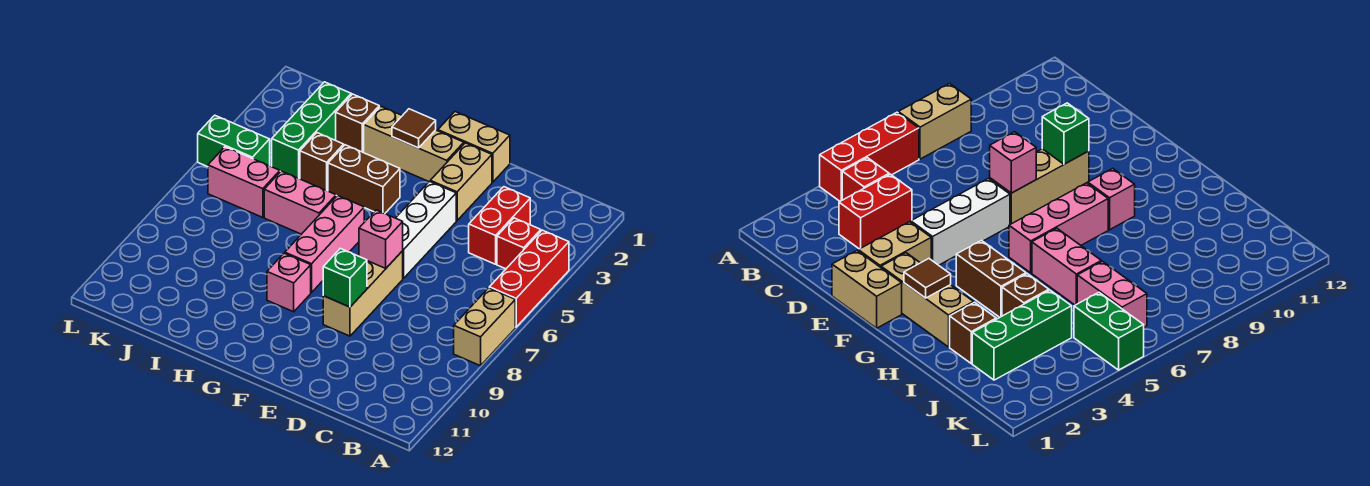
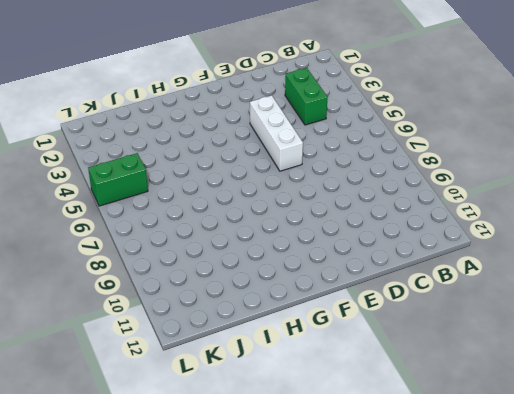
green 1x2 brick [285,68,328,125] -> red 1x2 brick [469,187,530,264]
none -> red 1x3 brick [489,230,569,327]
none -> tan 1x2 brick [454,288,515,366]
none -> red 1x1 brick [497,218,541,269]

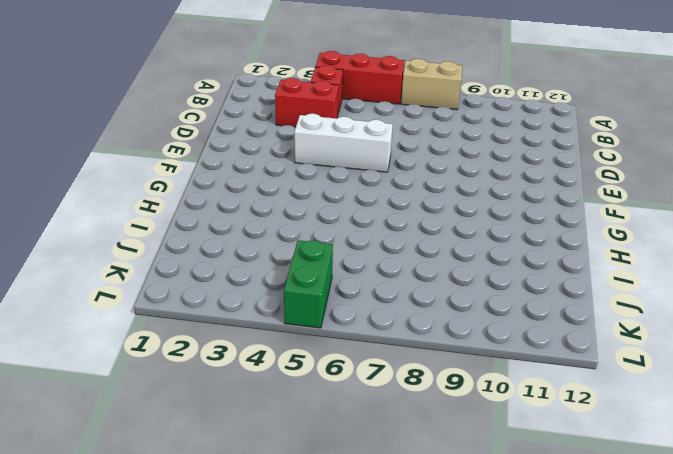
none -> tan 1x2 brick [438,112,510,182]
none -> tan 1x2 brick [430,143,492,221]
none -> tan 1x3 brick [323,251,403,336]

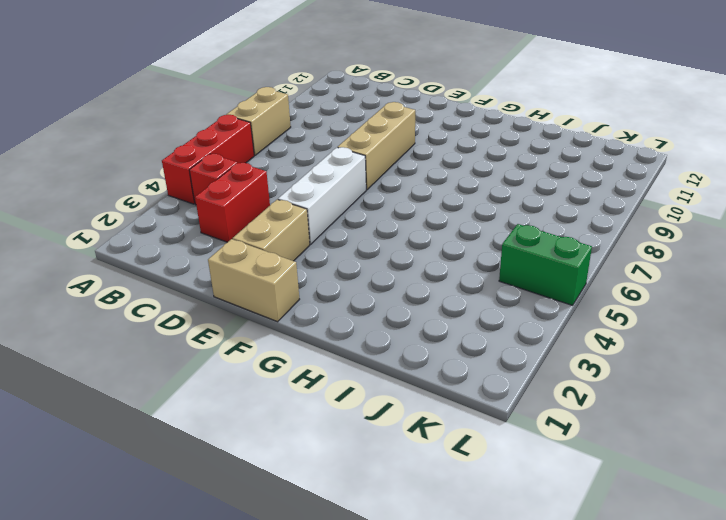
none -> tan 1x3 brick [364,106,464,181]
none -> brown 1x2 brick [328,145,400,213]
none -> pink 1x3 brick [285,196,364,293]

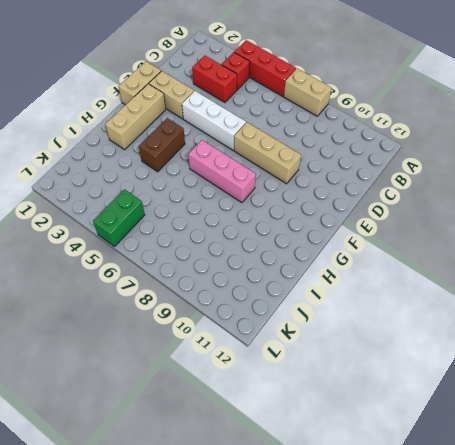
none -> pink 1x1 brick [267,253,311,312]
none -> pink 1x2 brick [264,171,336,234]
none -> brown 1x1 brick [336,94,379,152]

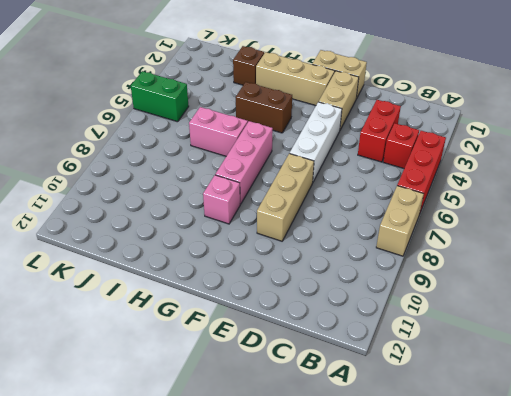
none -> brown 1x1 brick [300,133,344,190]
none -> green 1x3 brick [272,82,351,178]
none -> pink 1x2 brick [208,147,280,217]

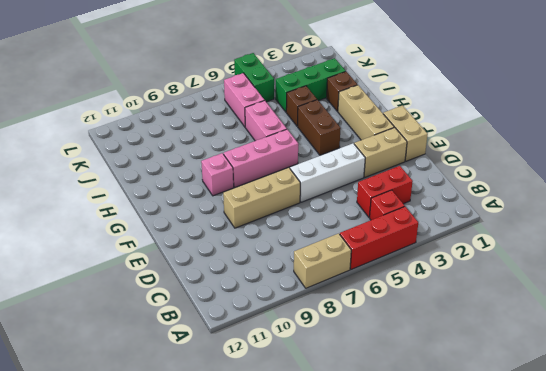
none -> pink 1x1 brick [359,210,403,268]
none -> green 1x1 brick [323,248,367,307]
none -> brown 1x1 tile [392,109,436,148]

